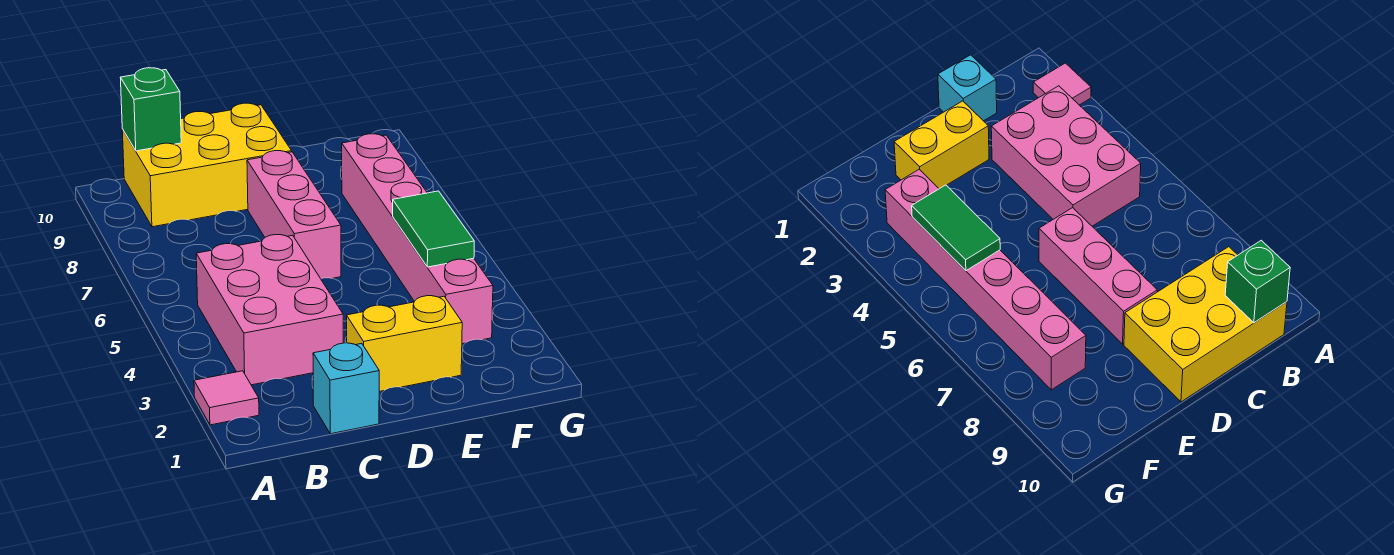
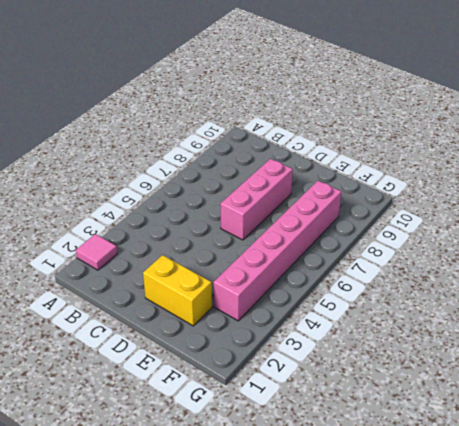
none -> pink 2x3 brick [196,235,343,385]
none -> yellow 2x3 brick [122,103,292,227]

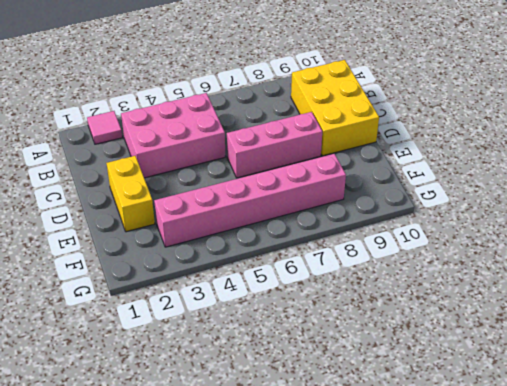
none -> cyan 1x1 brick [313,343,379,434]
none -> green 1x1 brick [120,68,181,151]

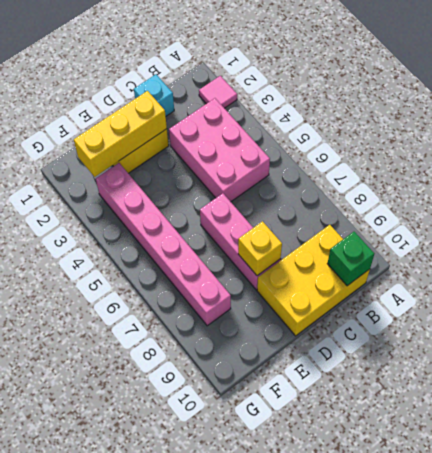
yellow 1x3 brick [74,91,167,177] -> none
yellow 1x1 brick [238,221,282,276] -> none
none -> green 1x2 tile [393,191,474,267]

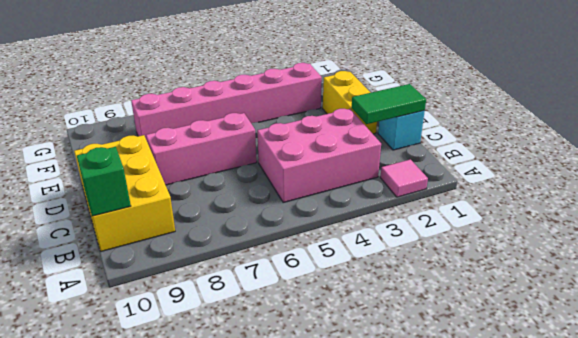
green 1x2 tile [352,84,426,124] -> green 1x2 tile moved to [393,191,474,267]

